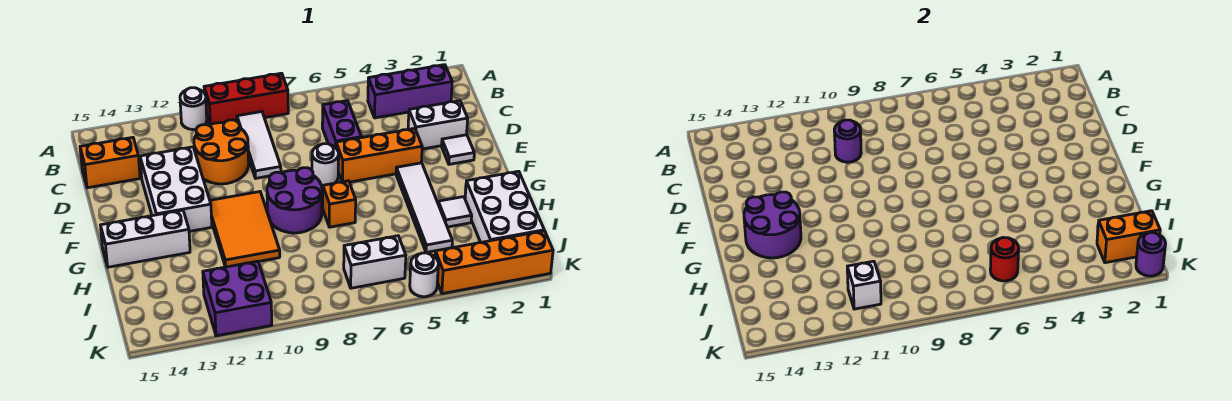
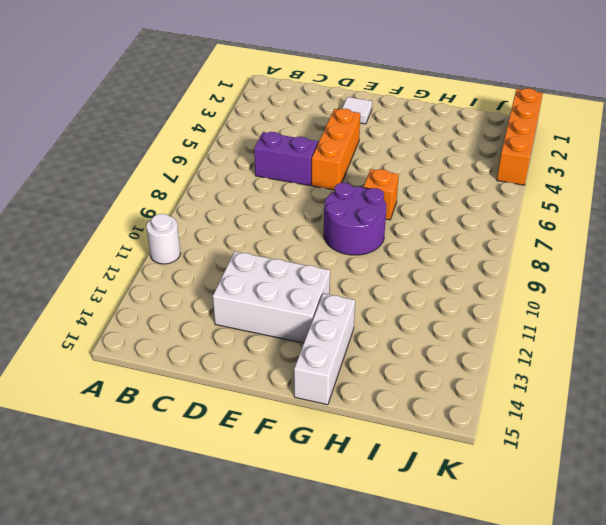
none -> red 1x3 brick [204,73,288,124]
none -> purple 1x3 brick [368,65,452,118]
none -> white 1x3 tile [237,112,281,178]

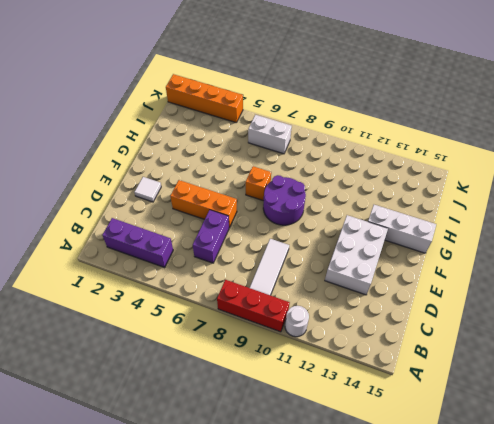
none -> orange 2x2 round brick [194,120,249,184]
none -> orange 1x2 brick [80,137,140,188]
none -> white 1x2 brick [408,101,468,149]

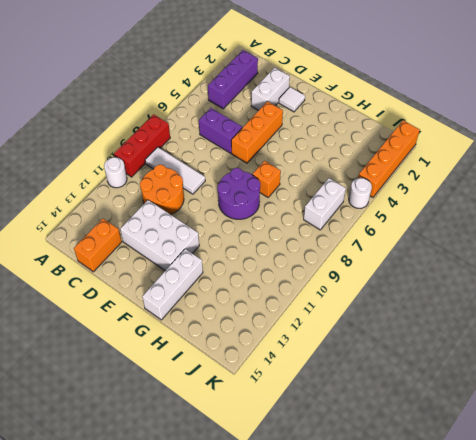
none -> white 1x1 round brick [312,144,339,186]
none -> white 1x4 tile [396,163,452,252]
none -> orange 2x3 tile [210,192,280,267]

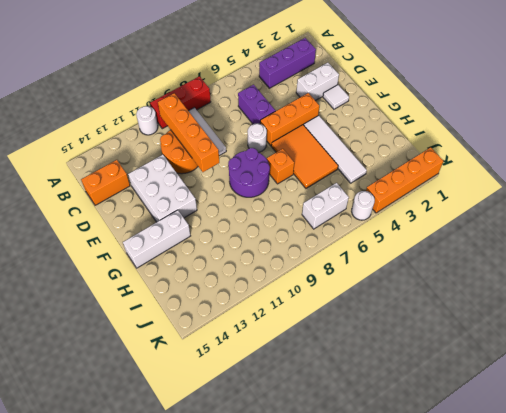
orange 1x4 brick [158,93,219,172] -> purple 1x1 round brick [834,120,861,162]
orange 2x3 tile [271,125,338,188] -> orange 2x3 tile moved to [210,192,280,267]
none -> white 2x3 brick [465,171,544,242]
none -> white 1x1 tile [438,197,472,227]
none -> purple 2x2 brick [203,261,272,336]

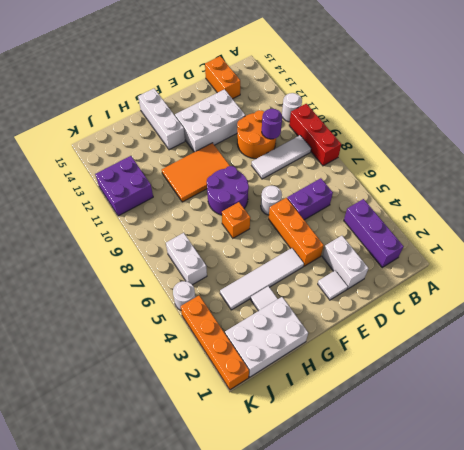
none -> purple 2x2 round brick [744,192,801,258]
none -> orange 1x2 brick [1097,211,1160,263]
none -> red 1x1 round brick [990,237,1019,281]

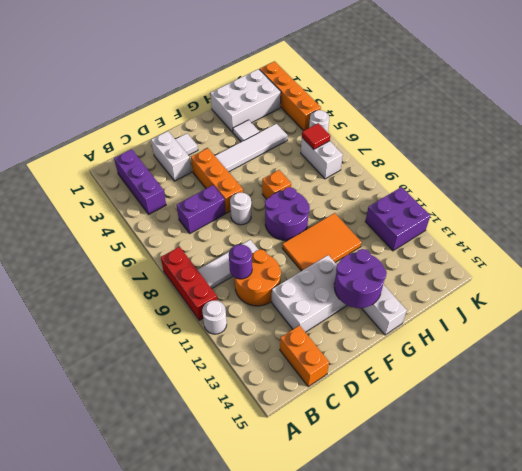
red 1x1 tile [302,123,330,149] -> red 1x1 round brick [990,237,1019,281]
none -> orange 1x2 brick [1097,211,1160,263]
none -> white 1x1 brick [847,261,881,309]
none -> purple 1x1 round brick [1136,233,1166,276]

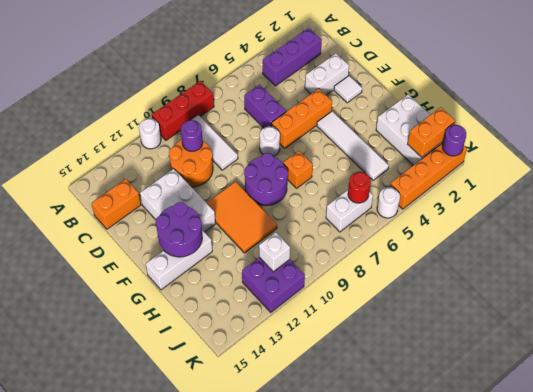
none -> white 1x1 tile [438,197,472,227]

